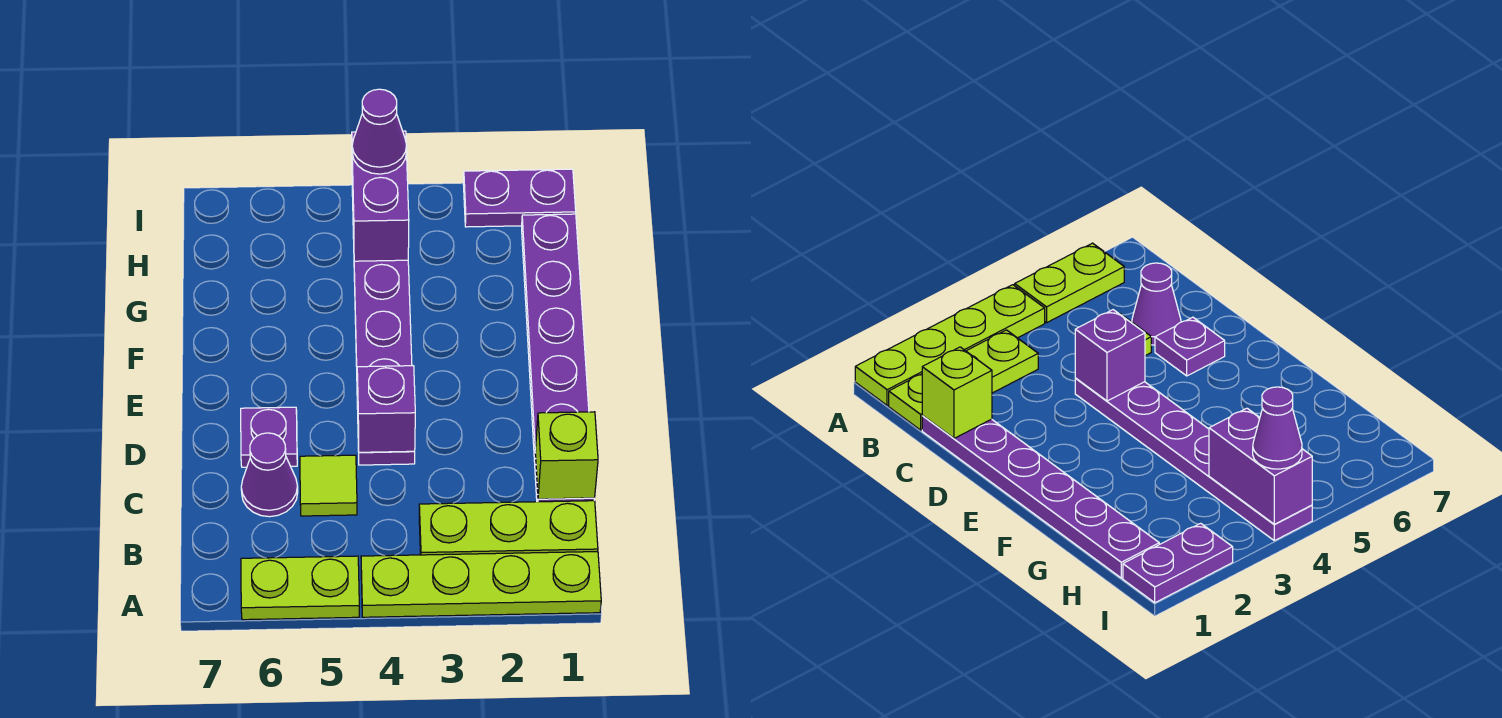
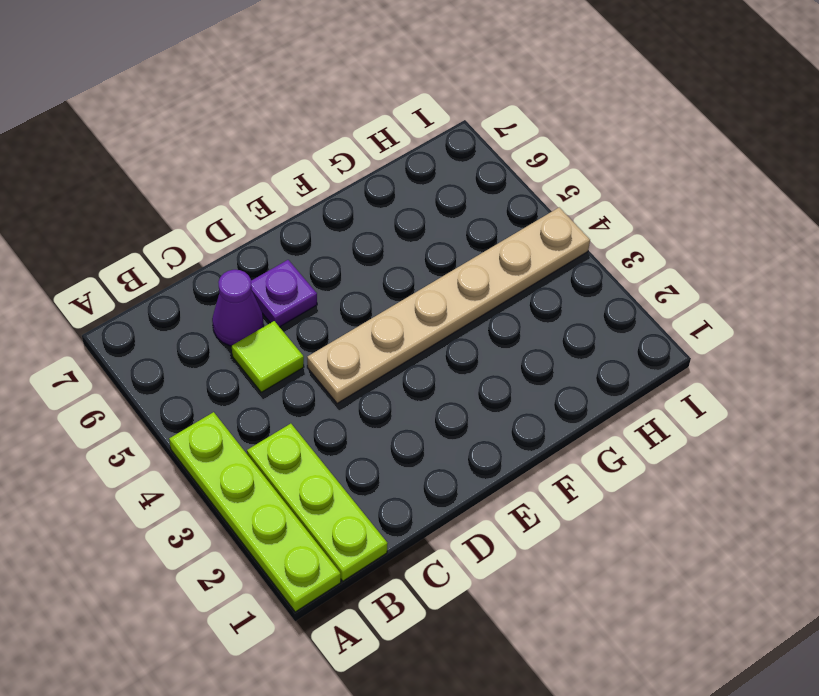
tan 1x6 plate [307,207,590,403] -> purple 1x6 plate [352,189,415,465]
none -> lime 1x2 plate [241,556,359,620]
none -> purple 1x6 plate [522,214,595,502]
none -> purple 1x2 plate [463,169,576,227]

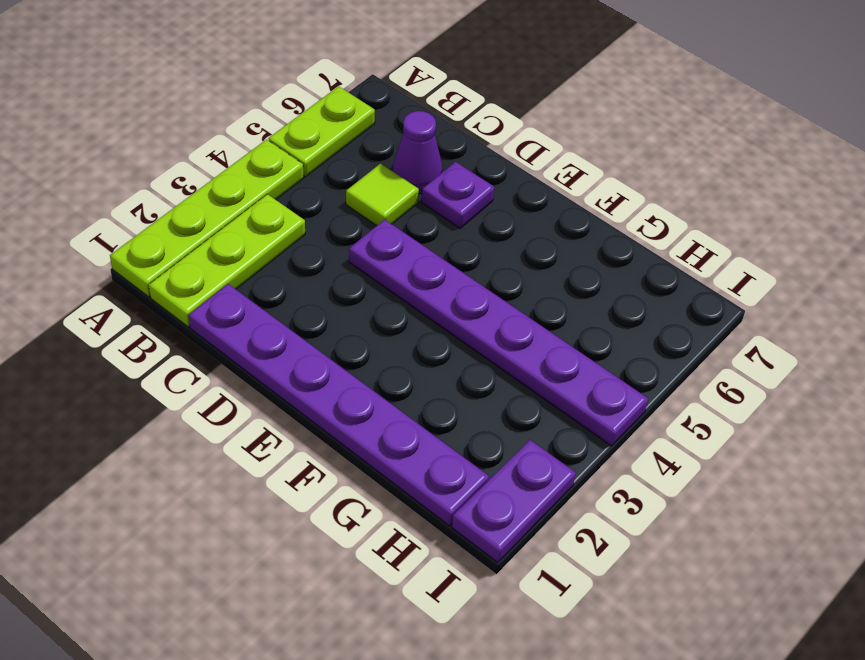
none -> lime 1x1 brick [535,412,598,499]
none -> purple 1x1 brick [357,366,415,452]
none -> purple 1x2 brick [352,131,409,261]

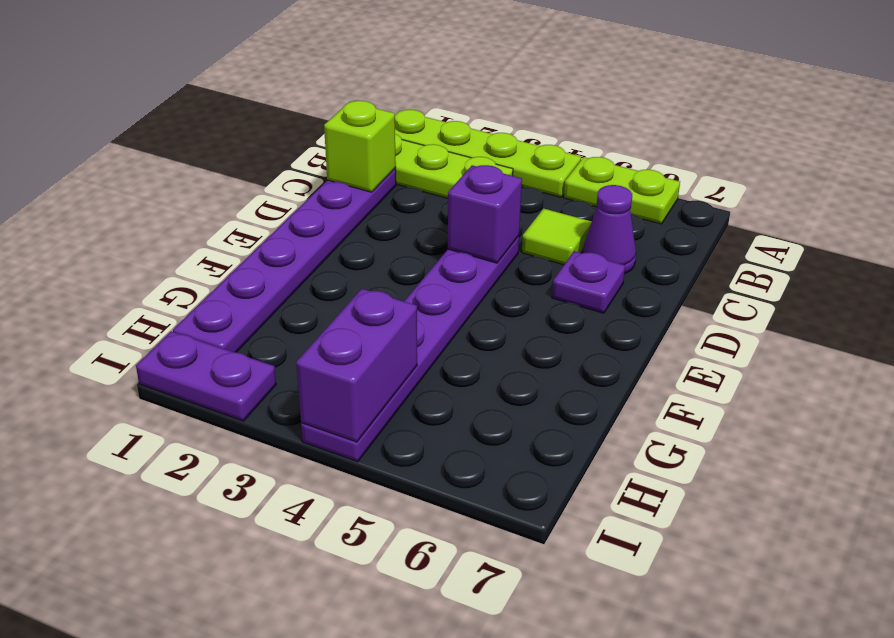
none -> purple 1x1 cone [352,89,407,174]

